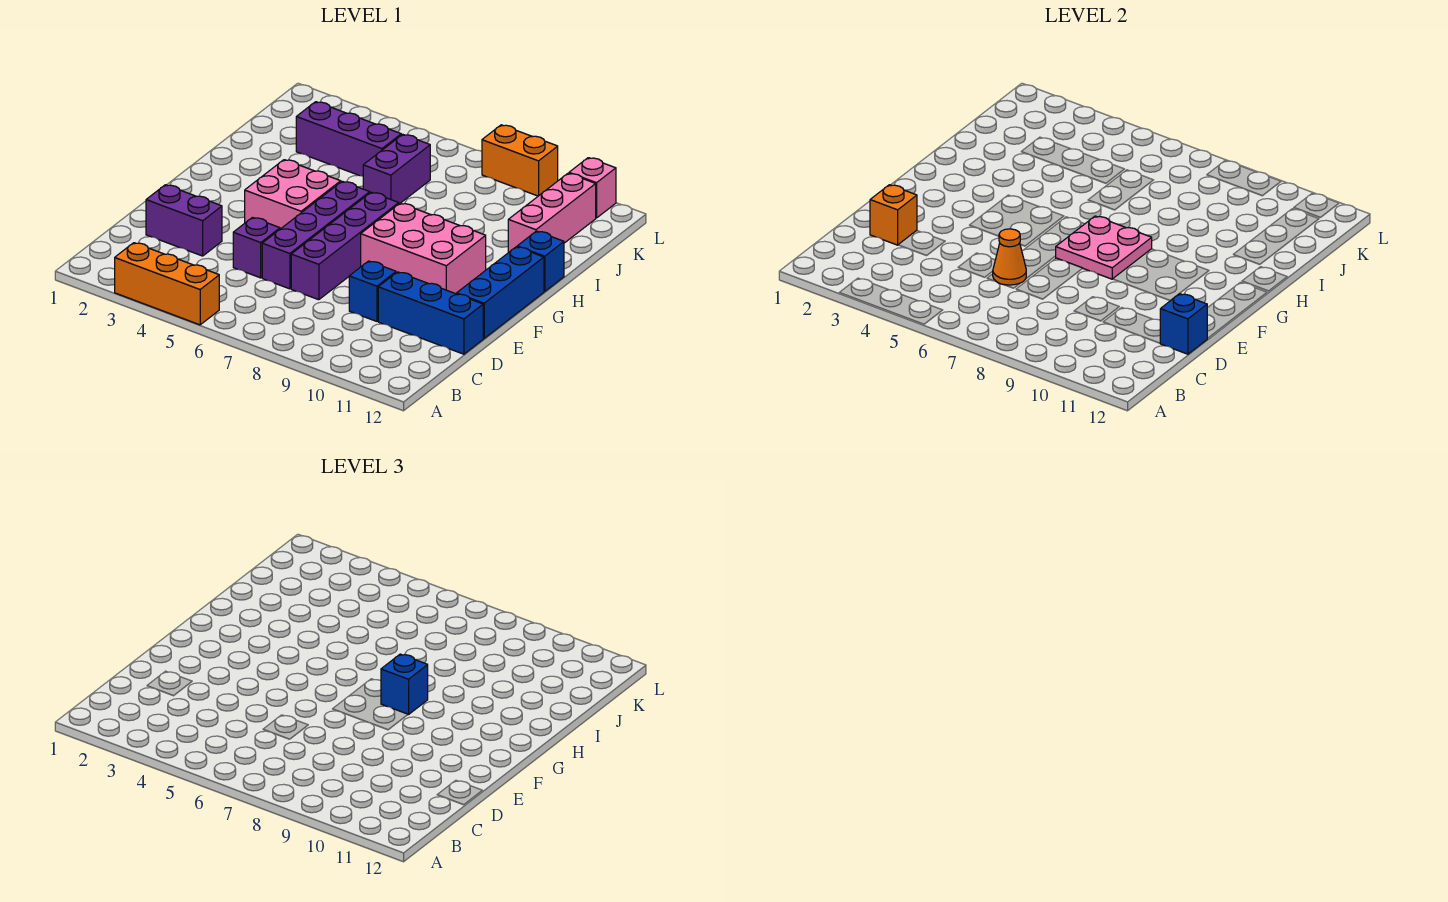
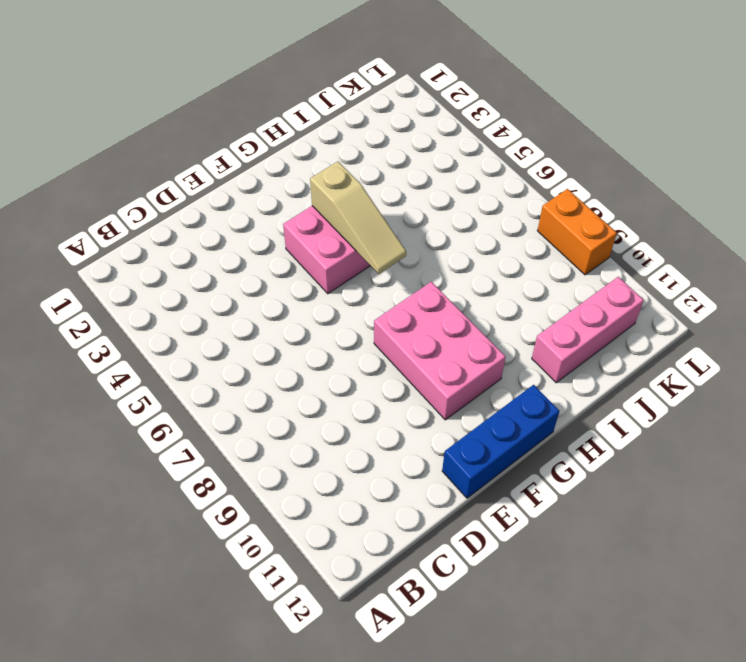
tan 1x3 slope [310,162,406,274] -> none
none -> orange 1x3 brick [115,243,219,325]
none -> purple 1x2 brick [146,185,222,256]
none -> purple 1x1 brick [233,218,280,278]

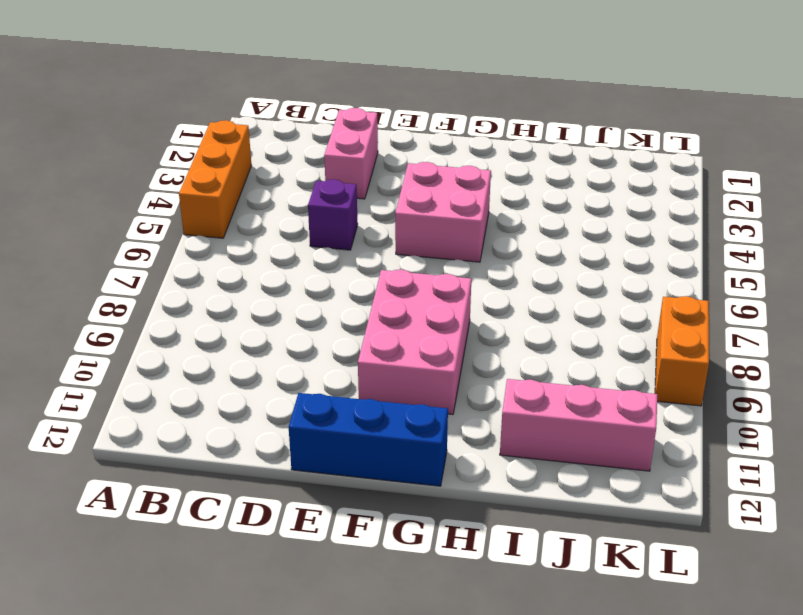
pink 1x2 brick [324,108,378,199] -> purple 1x2 brick [146,185,222,256]
none -> purple 1x4 brick [262,181,370,289]
none -> purple 1x4 brick [291,192,399,300]
none -> blue 1x1 brick [349,261,396,321]

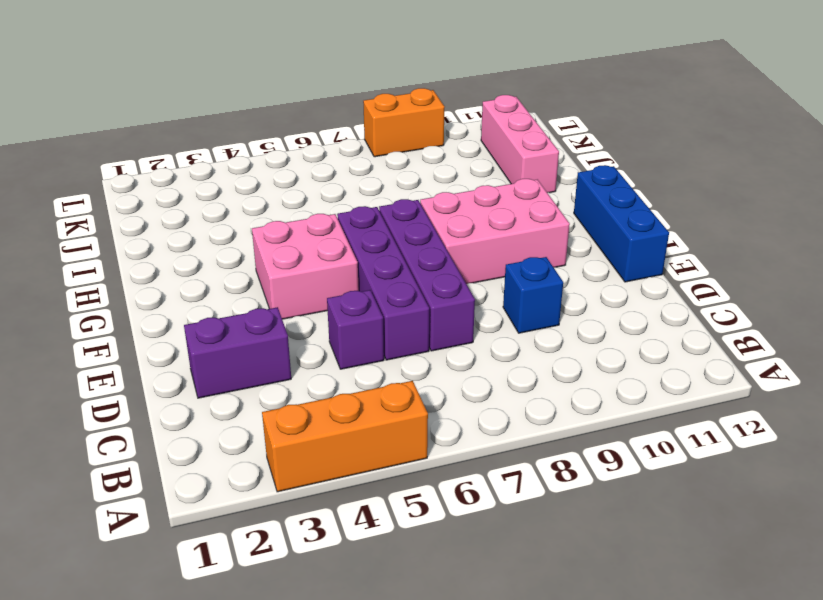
none -> blue 1x3 brick [378,272,483,354]
none -> blue 1x1 brick [517,231,564,292]
none -> purple 1x2 brick [363,134,430,204]

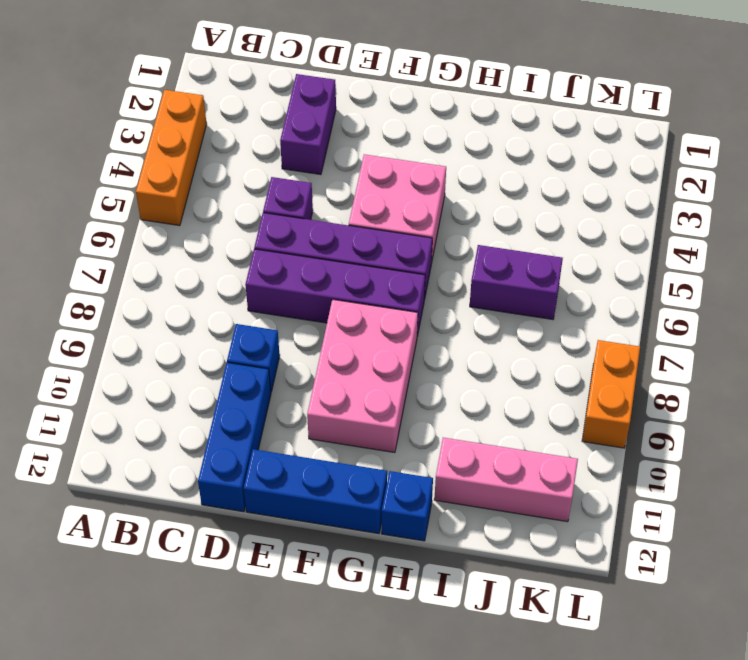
none -> purple 1x3 brick [296,102,401,176]
none -> pink 1x1 brick [569,158,616,218]
none -> orange 1x1 brick [870,185,917,245]

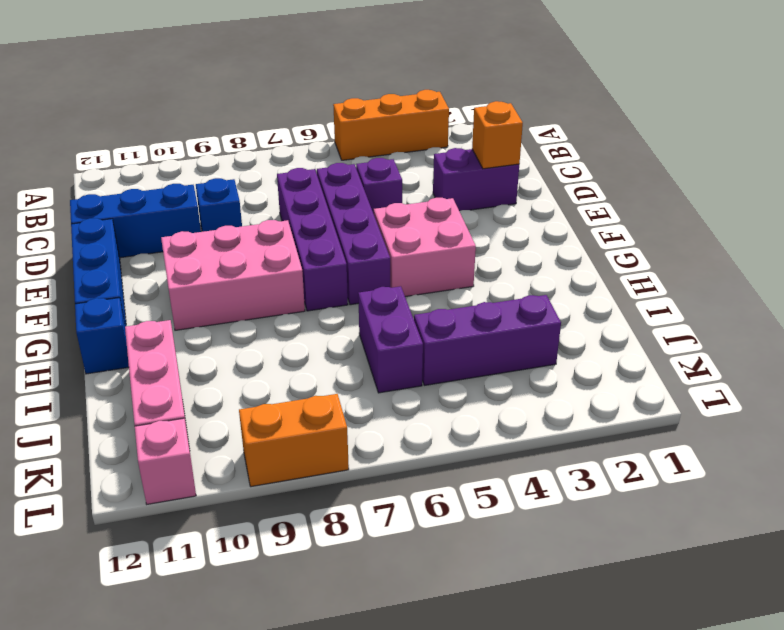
none -> orange 1x1 cone [992,229,1026,285]
none -> blue 1x1 brick [1160,294,1207,354]
none -> pink 2x2 plate [1056,216,1152,279]

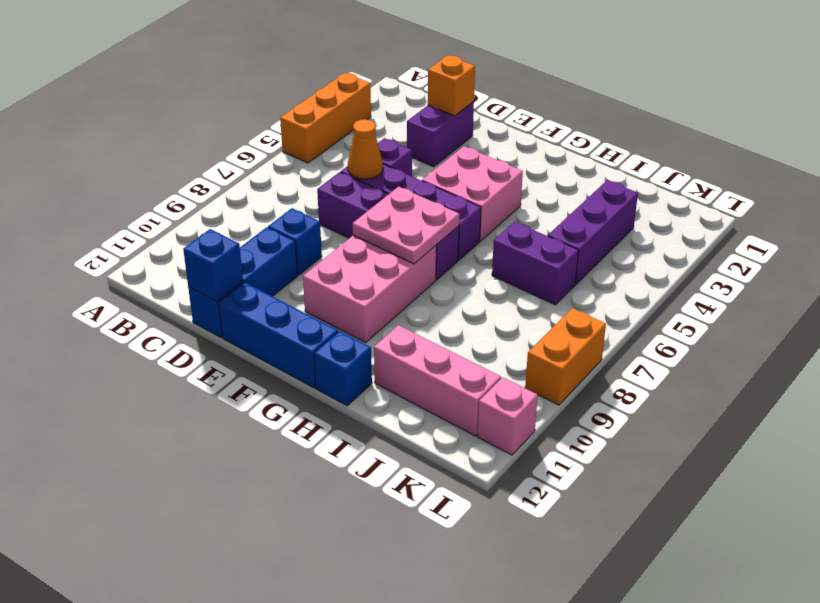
none -> blue 1x1 brick [381,654,428,715]

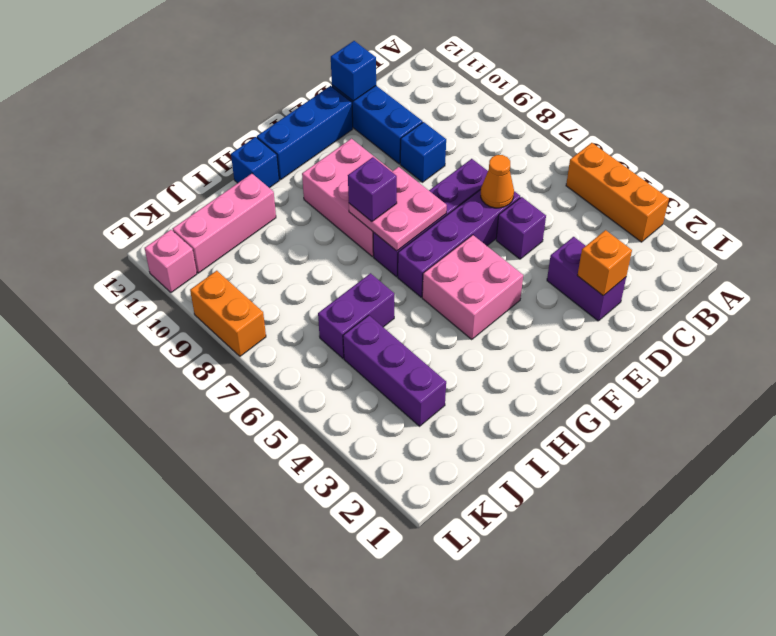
purple 1x1 brick [348,157,397,222] -> blue 1x1 brick [381,654,428,715]

